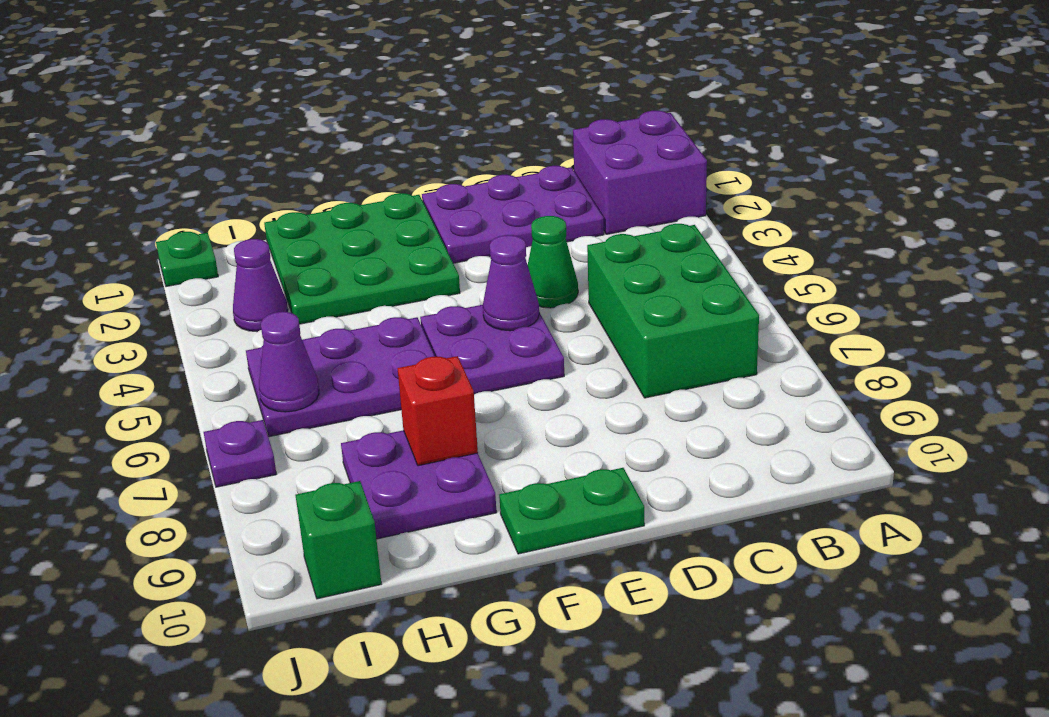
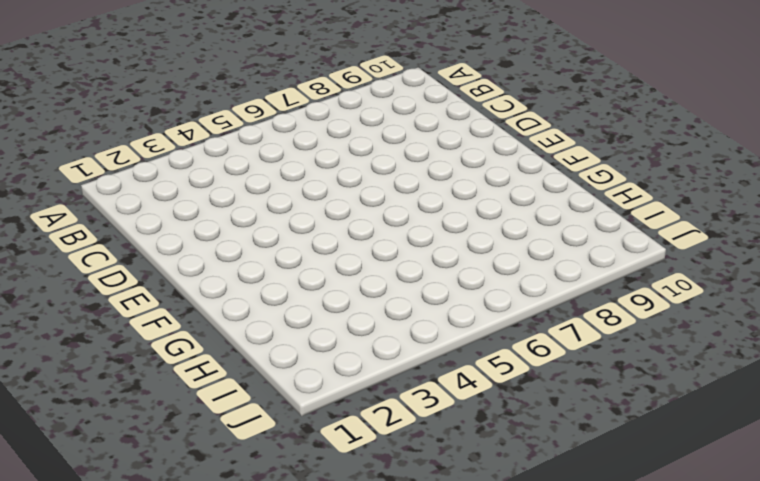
none -> purple 2x2 brick [573,111,707,234]
none -> green 2x3 brick [587,224,759,398]
none -> purple 2x3 plate [422,166,604,263]

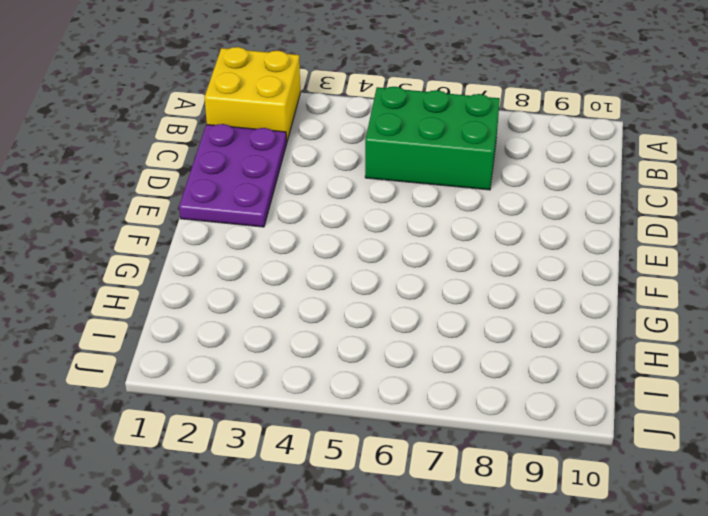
yellow 2x2 brick [204,47,300,142] -> purple 2x2 brick [573,111,707,234]
none -> green 1x1 cone [528,216,578,308]
none -> purple 2x2 plate [420,305,564,394]
none -> green 1x2 plate [499,468,644,554]

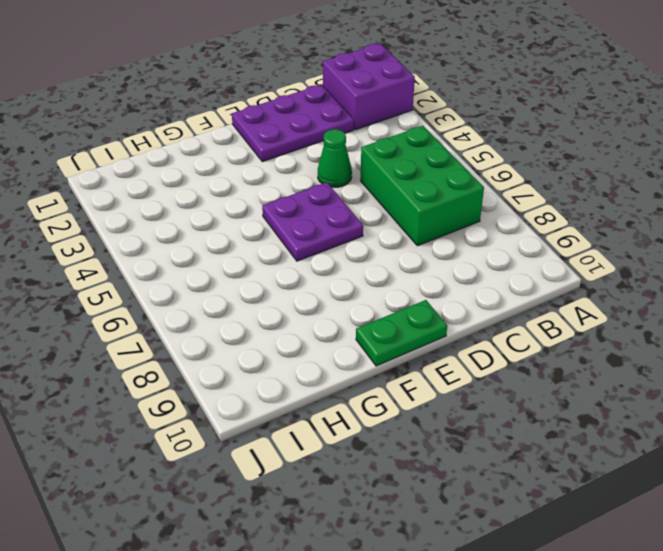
none -> green 3x3 plate [264,193,460,324]
none -> purple 2x3 plate [246,317,435,437]
none -> purple 2x2 plate [341,430,497,539]

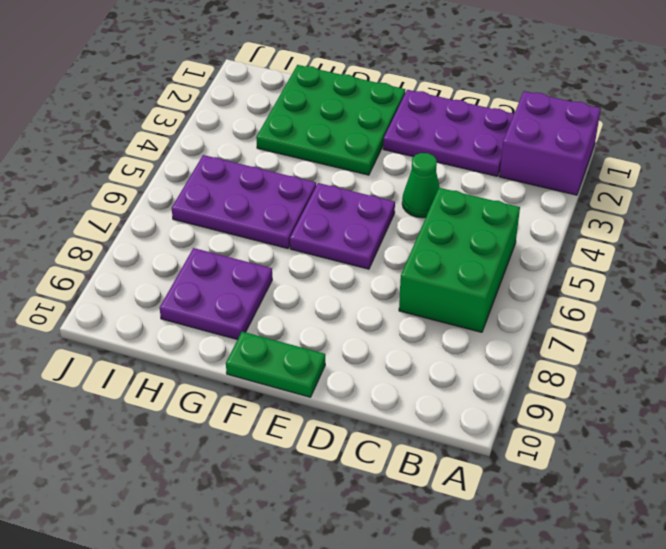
none -> purple 1x1 cone [233,239,288,332]
none -> green 1x1 brick [296,481,381,599]
none -> green 1x1 plate [156,232,218,287]

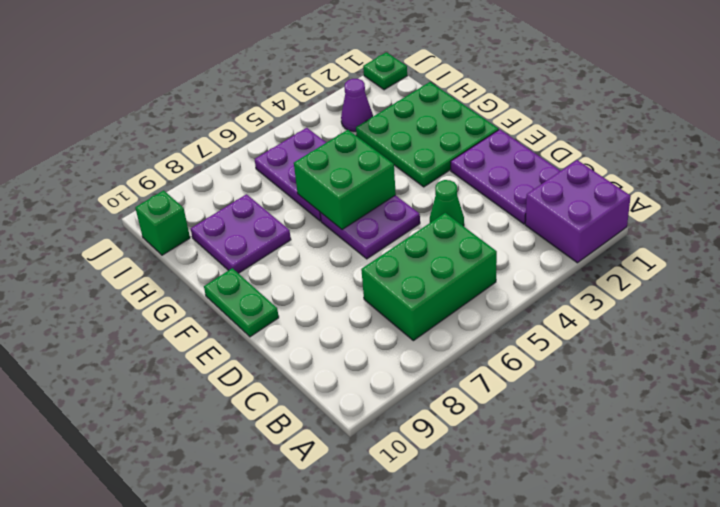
green 2x2 brick [294,130,396,230] -> none
none -> purple 1x1 plate [204,420,276,487]
none -> purple 1x1 cone [483,235,539,331]
none -> red 1x1 brick [397,356,478,466]

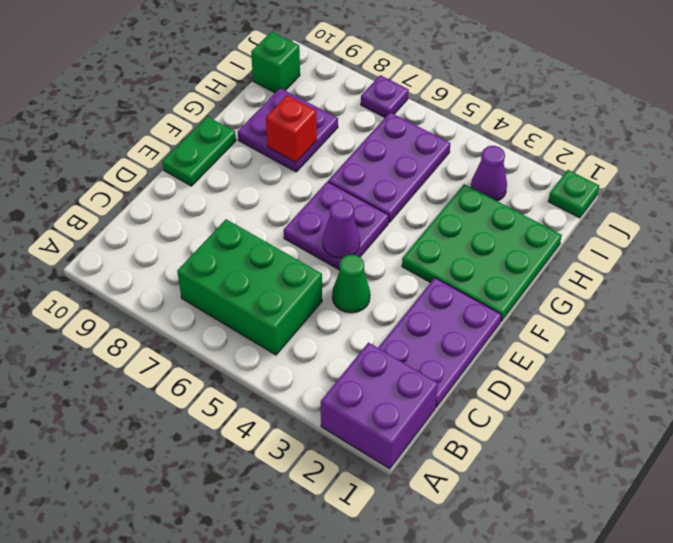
none -> purple 1x1 cone [259,312,319,412]

